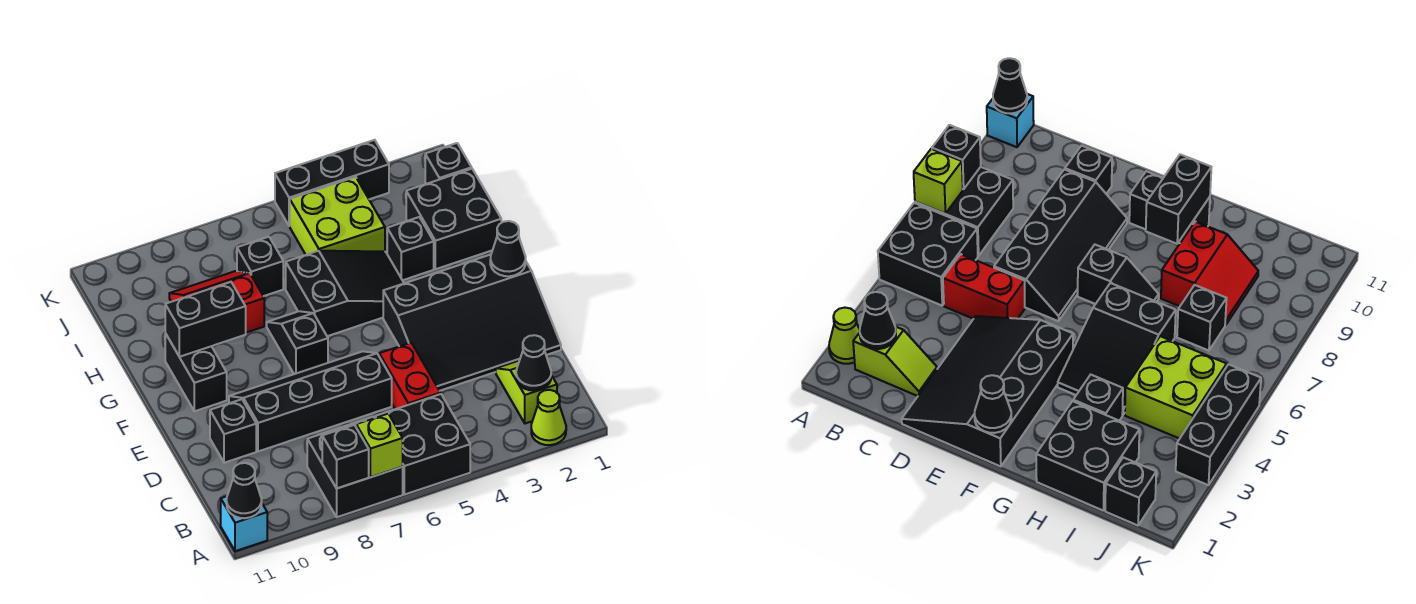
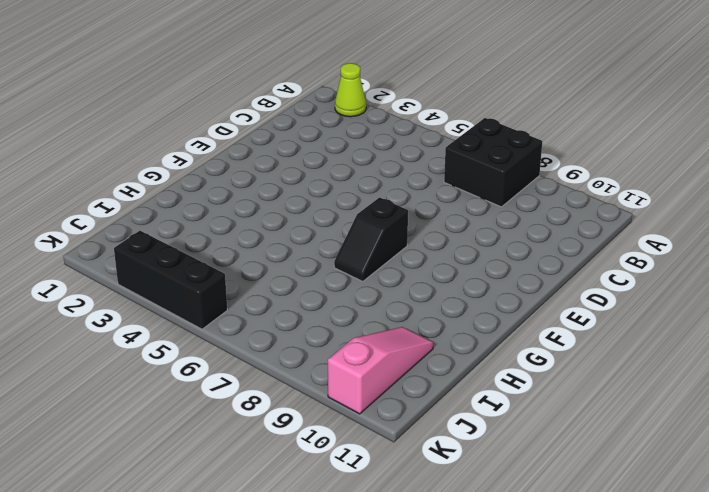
pink 1x3 slope [328,327,433,414] -> none
none -> black 2x2 brick [375,394,470,495]
none -> cyan 1x1 brick [221,496,267,551]
none -> lime 1x2 slope [496,361,557,424]

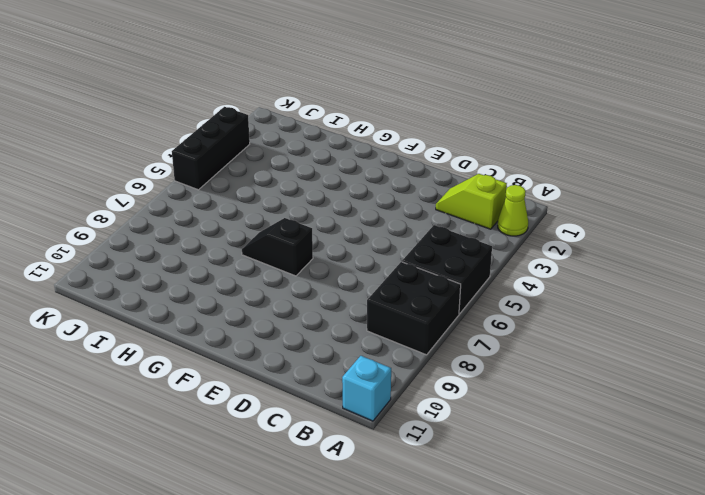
none -> red 1x2 brick [379,343,441,409]
none -> black 3x4 slope [383,255,561,391]
none -> black 2x4 slope [229,351,392,451]

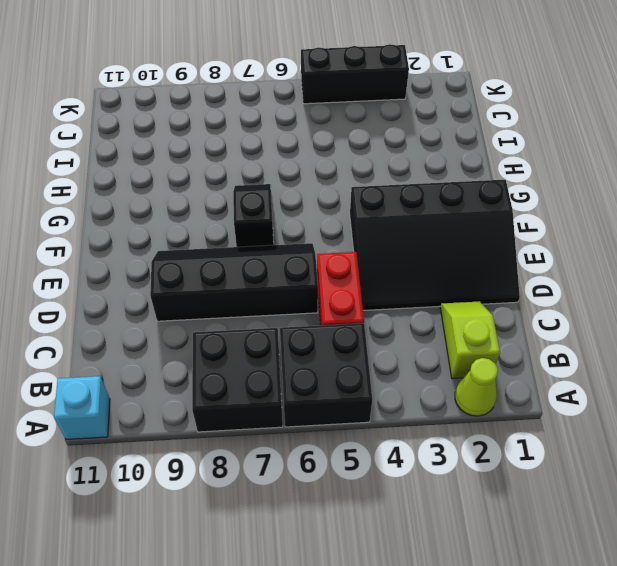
none -> black 1x1 brick [210,399,256,463]
none -> black 1x2 brick [165,333,227,411]
none -> black 2x3 slope [286,251,404,336]

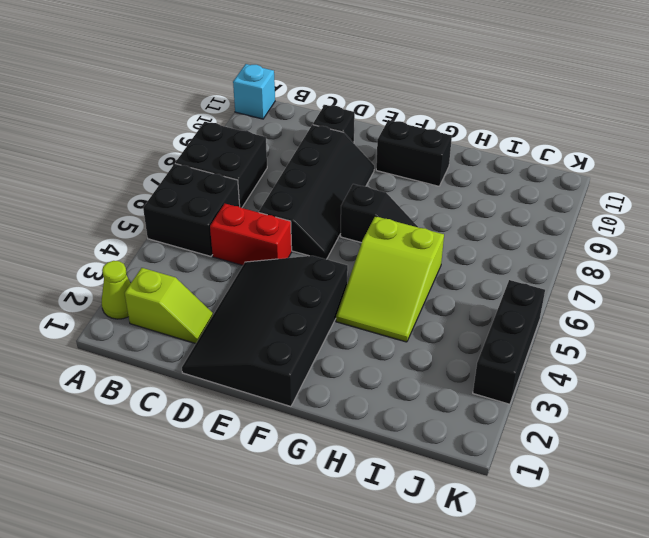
lime 2x3 slope [336,216,444,342] -> black 2x3 slope [286,251,404,336]
none -> black 2x2 brick [406,169,501,269]
none -> black 1x1 brick [387,217,434,280]
none -> red 2x2 slope [169,271,264,333]

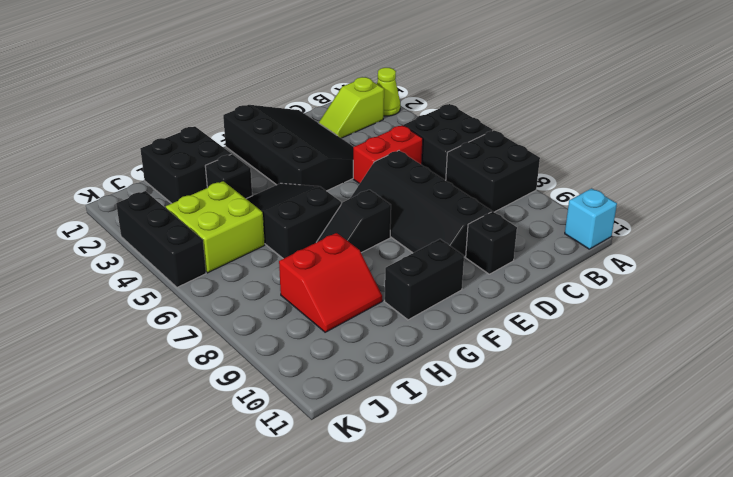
red 2x2 slope [279,233,382,332] -> red 2x2 slope turned to [169,271,264,333]
none -> black 1x1 brick [237,237,283,296]
none -> black 1x1 brick [425,143,472,184]
none -> lime 1x1 brick [356,414,403,477]

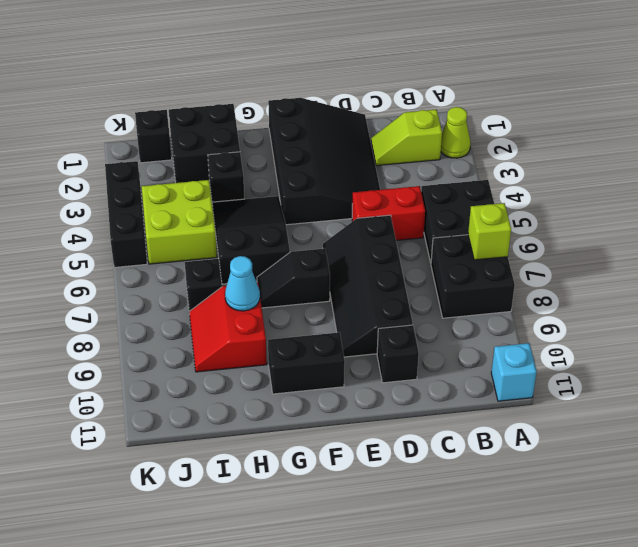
cyan 1x1 cone [225,256,260,311] -> none
none -> black 1x1 brick [322,425,369,488]
none -> black 1x1 cone [227,463,262,518]
none -> black 1x1 cone [516,335,551,391]

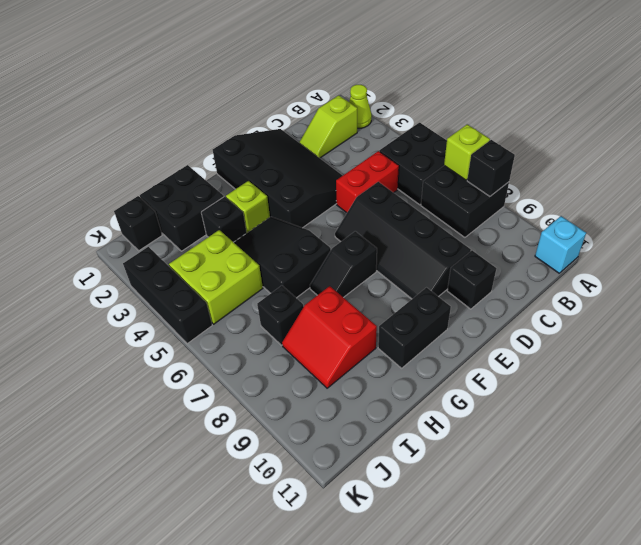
lime 1x1 brick [226,181,270,233] -> none
none -> black 1x1 cone [227,463,262,518]
none -> black 1x1 cone [516,335,551,391]
none -> black 1x1 cone [490,221,526,276]

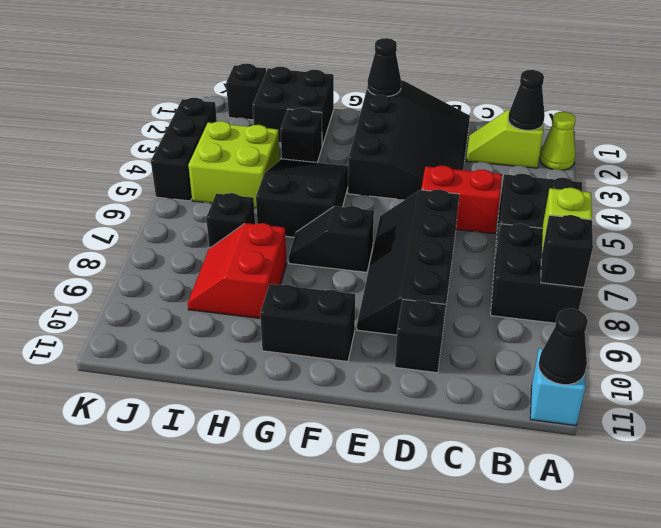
none -> black 1x2 brick [165,282,246,357]

